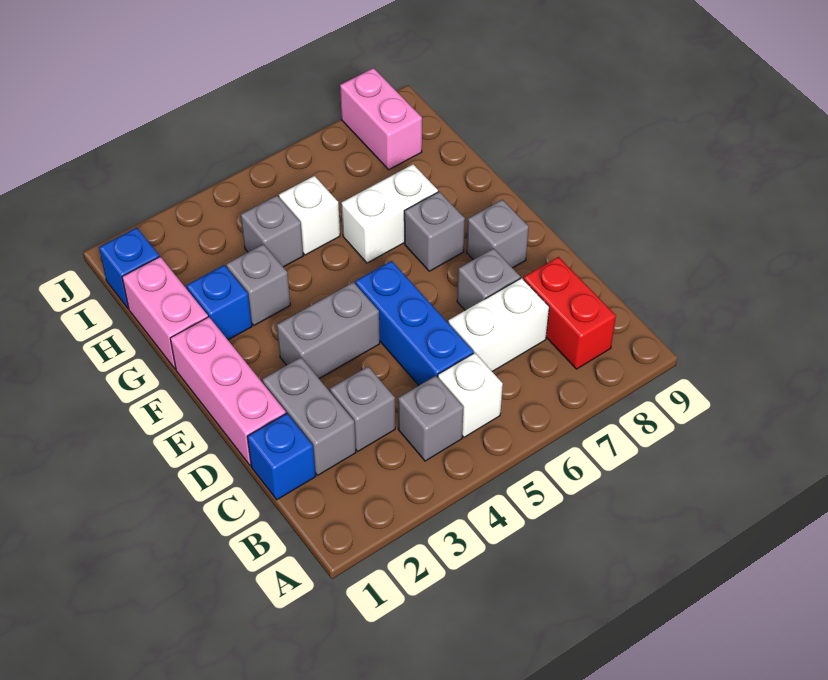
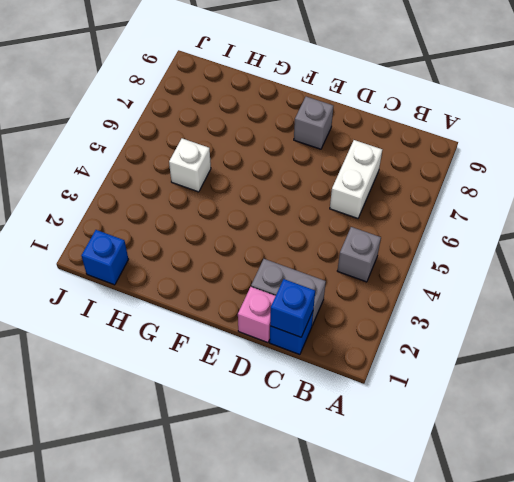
blue 1x1 brick [270,279,315,337] -> blue 1x1 brick moved to [186,265,252,340]
pink 1x1 brick [238,287,275,343] -> pink 1x3 brick [170,317,286,466]
none -> white 1x1 brick [438,353,503,437]
none -> red 1x2 brick [523,257,616,369]
none -> grey 1x1 brick [330,367,395,451]

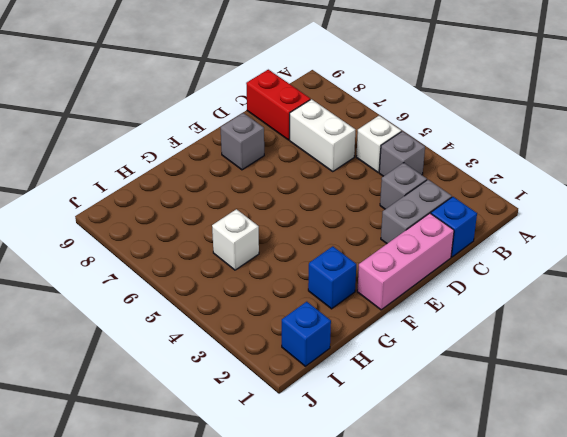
red 1x2 brick [246,70,310,140] -> red 1x2 brick turned to [523,257,616,369]
none -> blue 1x3 brick [355,261,474,385]
none -> grey 1x1 brick [457,249,520,310]
none -> grey 1x2 brick [277,282,380,379]

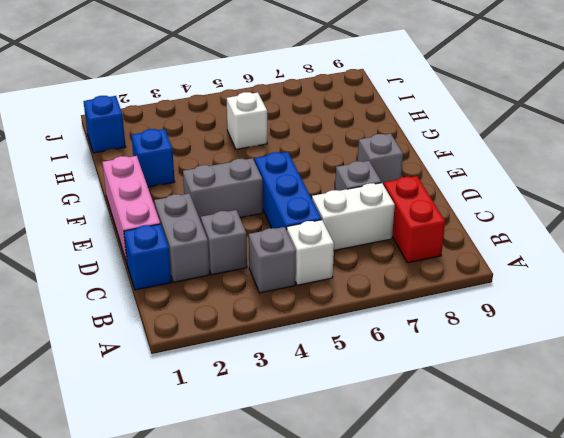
none -> grey 1x1 brick [404,192,465,271]
none -> pink 1x2 brick [122,257,208,369]
none -> grey 1x1 brick [226,244,290,325]

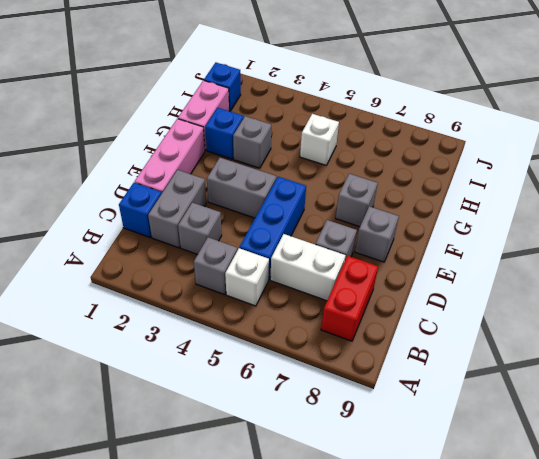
none -> white 1x2 brick [341,164,438,263]
none -> grey 1x1 brick [241,196,303,267]
none -> pink 1x2 brick [340,68,422,170]

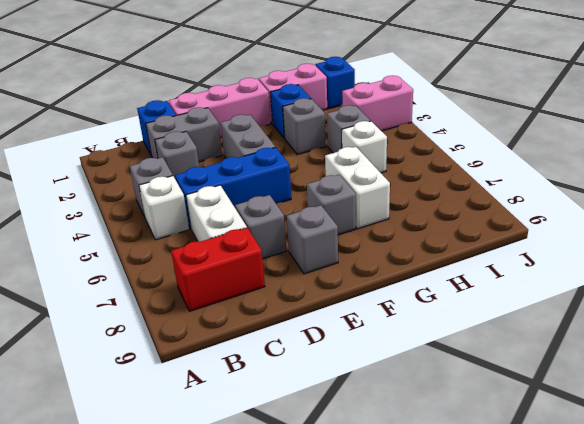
pink 1x2 brick [342,76,413,131] -> pink 1x2 brick moved to [340,68,422,170]

